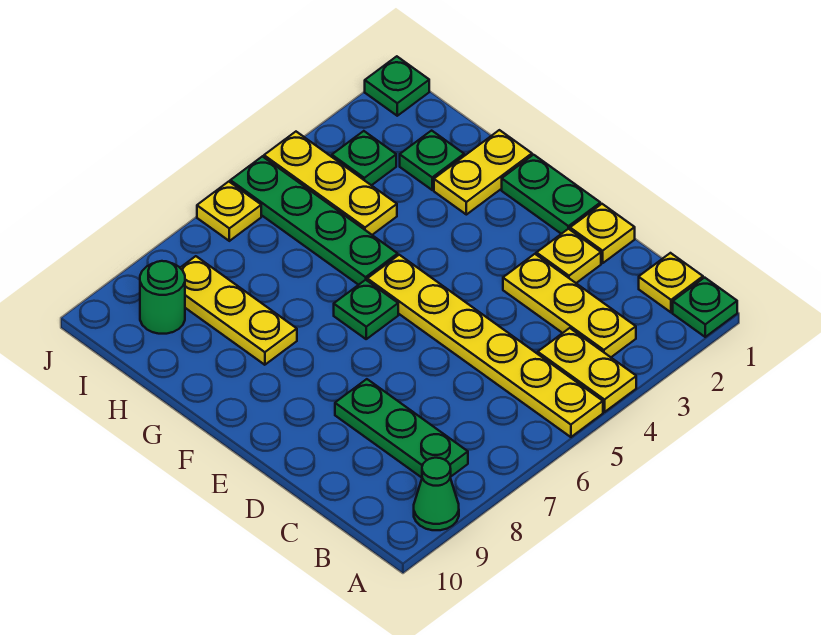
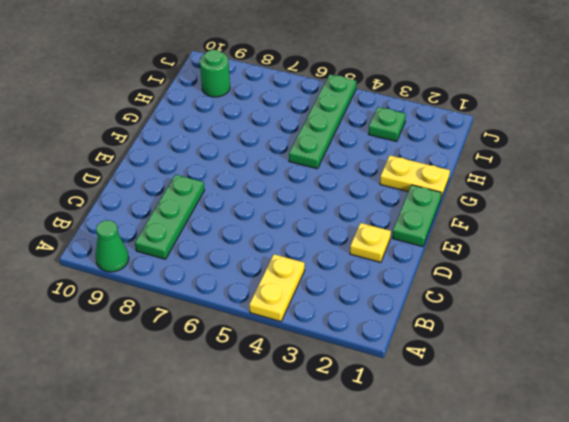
none -> green 1x1 plate [673,278,737,337]
none -> yellow 1x6 plate [367,255,603,437]
none -> yellow 1x1 plate [639,253,703,312]

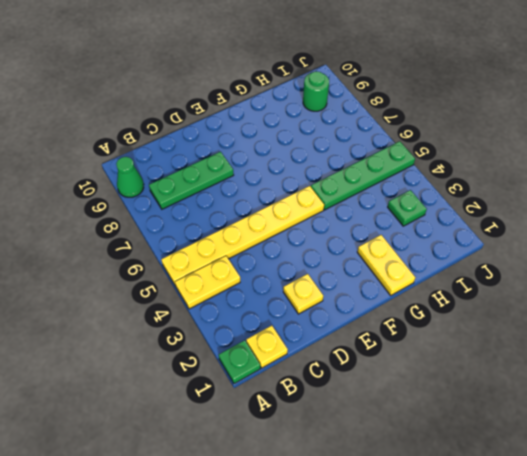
none -> yellow 1x3 plate [503,254,636,357]
none -> yellow 1x1 plate [570,204,635,263]
none -> green 1x2 plate [502,155,600,234]

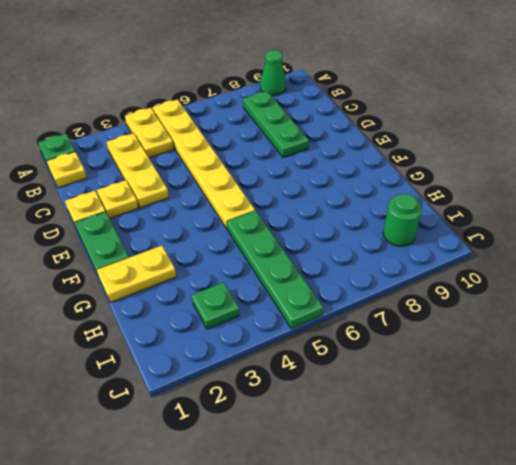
none -> green 1x1 plate [334,280,398,339]
none -> yellow 1x3 plate [180,256,297,365]
none -> green 1x1 plate [400,131,464,190]

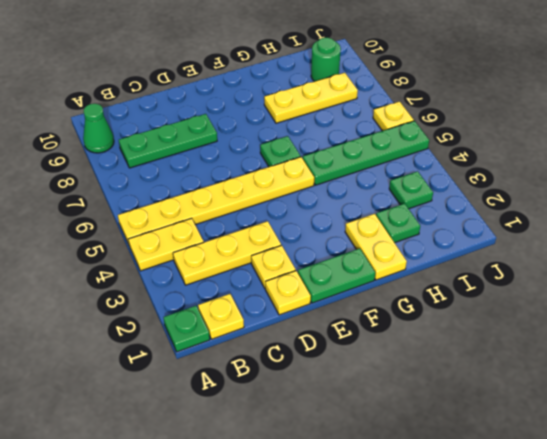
none -> yellow 1x3 plate [264,132,397,235]
none -> green 1x1 plate [365,56,429,116]

